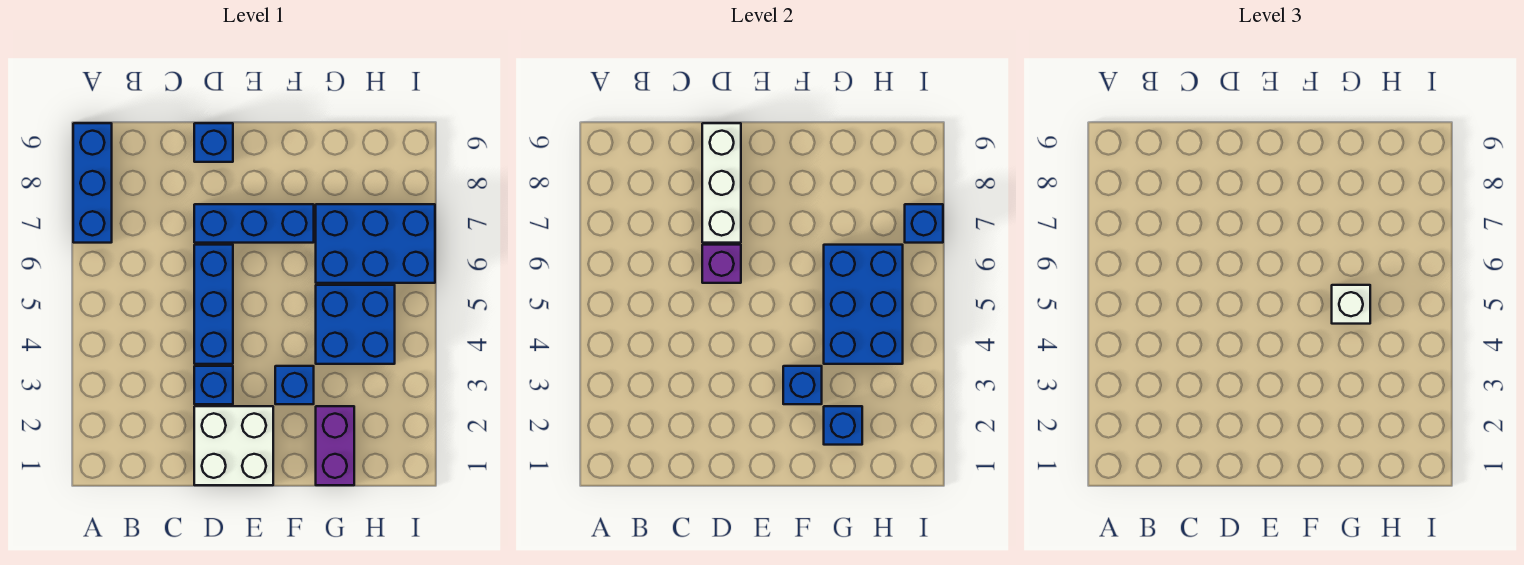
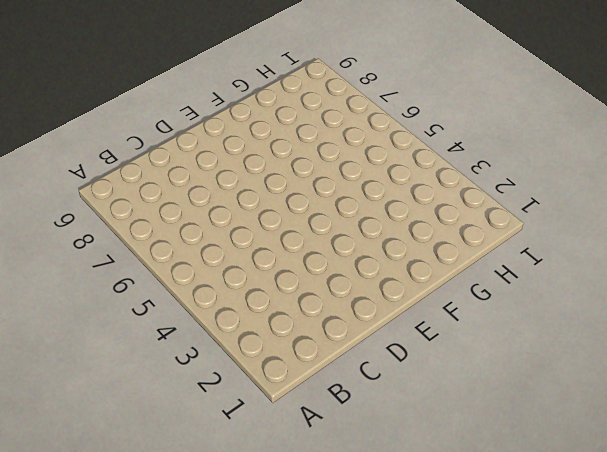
none -> blue 1x3 brick [73,123,112,243]
none -> white 2x2 brick [194,406,273,485]
none -> blue 1x1 brick [194,366,233,404]

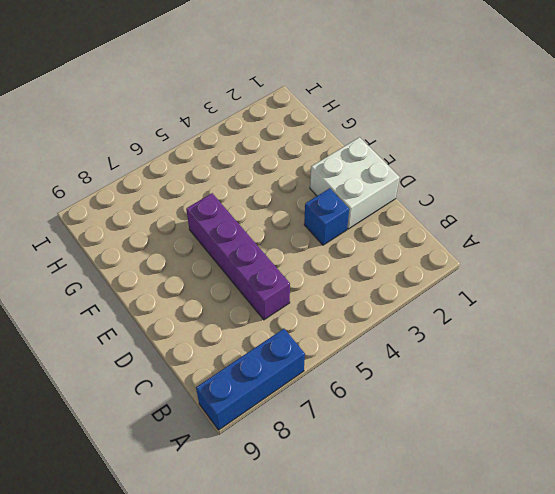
purple 1x4 brick [186,193,290,320] -> blue 1x3 brick [194,245,233,364]
none -> blue 1x3 brick [194,204,314,243]
none -> blue 1x1 brick [194,123,233,162]
none -> blue 1x1 brick [275,366,314,404]

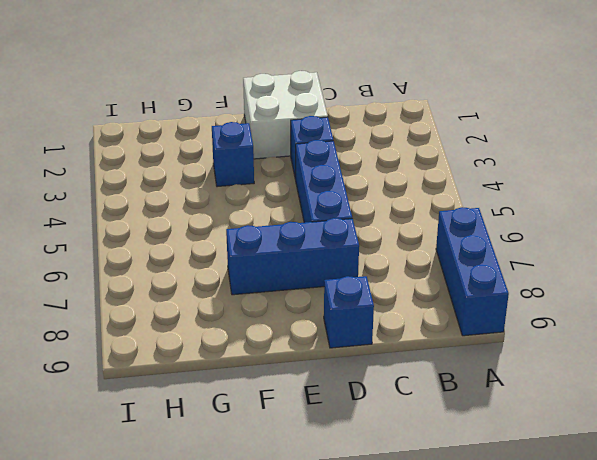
none -> purple 1x2 brick [316,406,354,485]
none -> blue 2x2 brick [316,285,395,364]
none -> blue 2x3 brick [316,204,435,283]

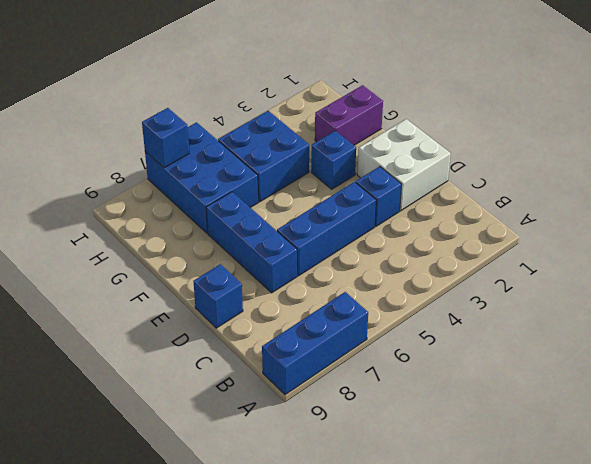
none -> purple 1x1 brick [702,245,741,283]
none -> white 1x3 brick [702,123,741,243]
none -> blue 1x1 brick [783,366,822,404]

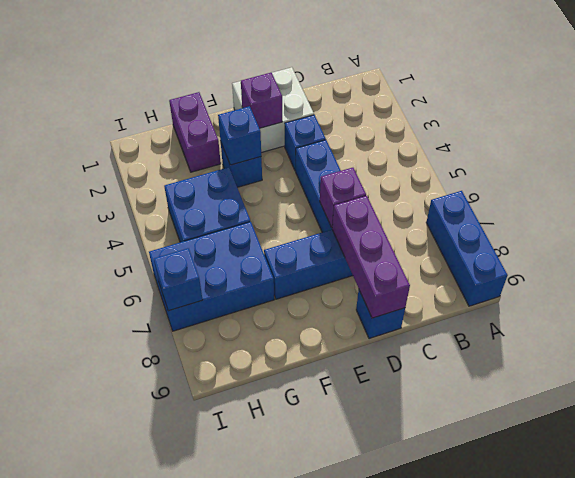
purple 1x3 brick [332,196,410,318] -> white 1x3 brick [702,123,741,243]
purple 1x1 brick [241,72,282,128] -> none
none -> blue 1x1 brick [824,406,862,445]
none -> blue 2x3 brick [824,245,903,364]
none -> white 1x1 brick [1332,285,1370,324]

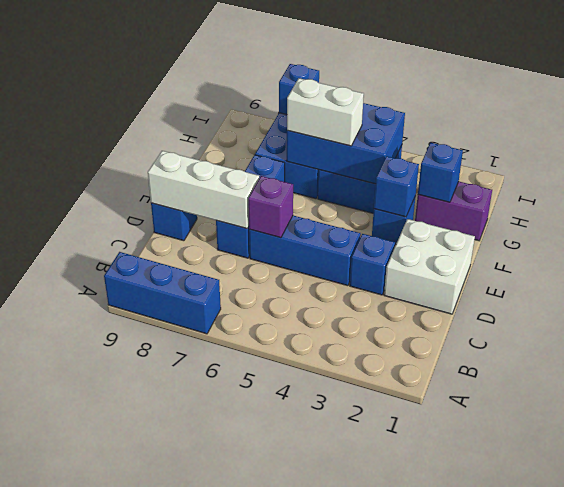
white 1x2 brick [287,78,364,146] -> white 1x1 brick [1332,285,1370,324]

